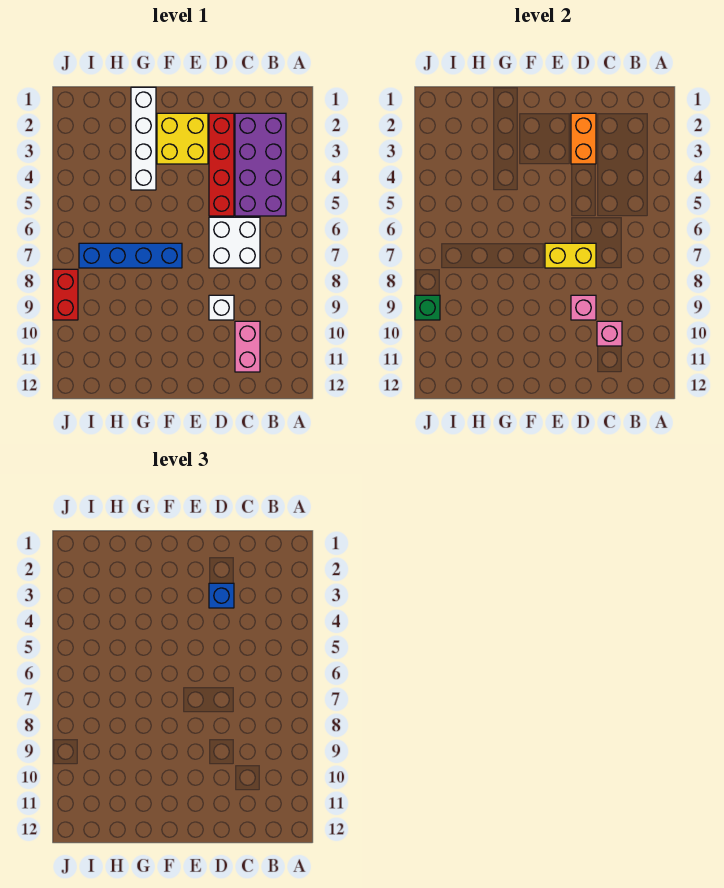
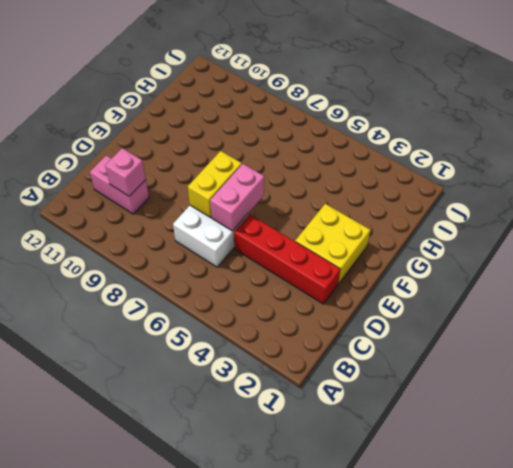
pink 1x2 brick [210,164,264,231] -> none
none -> purple 2x4 brick [235,113,286,216]
none -> white 1x1 brick [209,295,234,320]
none -> blue 1x4 brick [79,243,182,268]

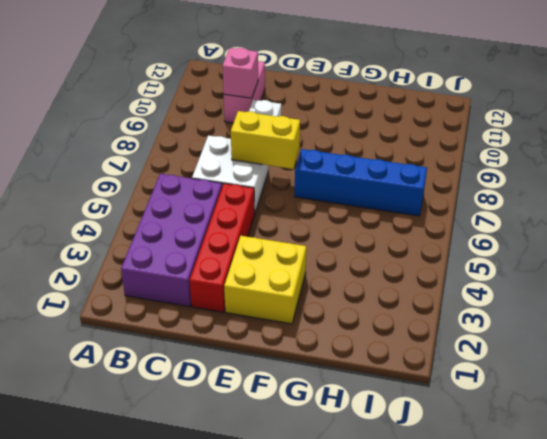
none -> white 1x4 brick [131,87,156,190]
none -> red 1x2 brick [53,269,78,320]
none -> orange 1x2 brick [571,113,596,164]

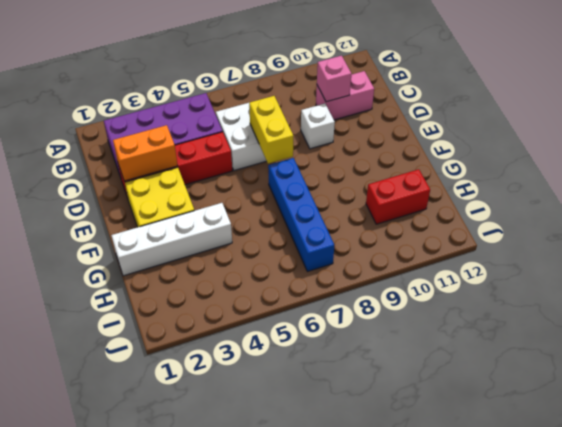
red 1x2 brick [366,169,430,224] -> red 1x2 brick moved to [53,269,78,320]
none -> pink 1x1 brick [571,295,596,320]
none -> green 1x1 brick [415,295,440,320]
none -> blue 1x1 brick [209,583,234,608]

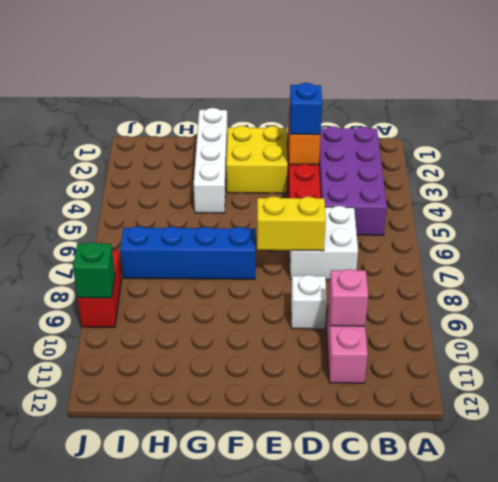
none -> pink 1x1 brick [571,295,596,320]

